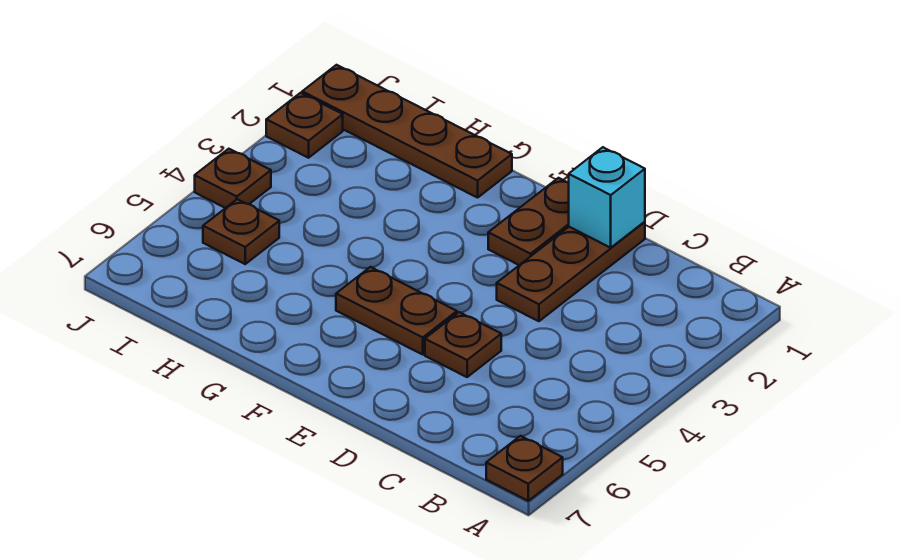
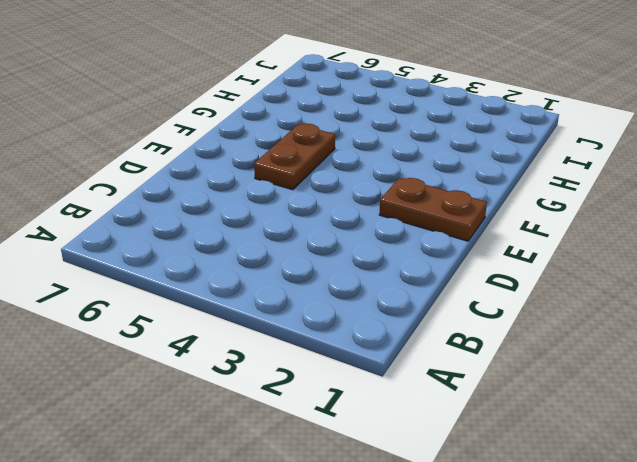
none -> brown 1x1 plate [486,436,563,501]
none -> brown 1x3 plate [497,222,645,321]

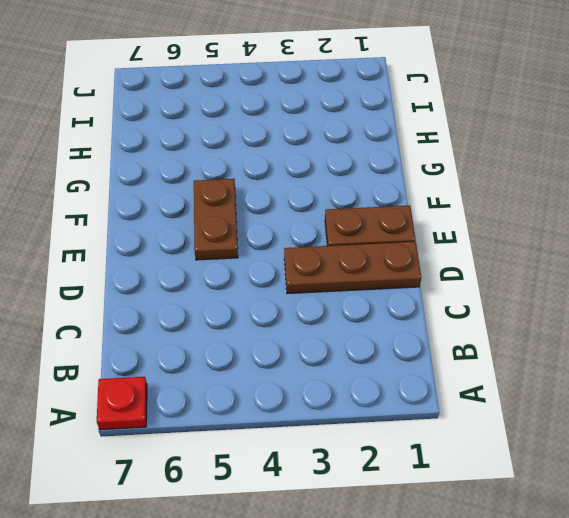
red 1x1 plate [97,377,147,430] -> brown 1x1 plate [486,436,563,501]
none -> brown 1x1 plate [425,312,501,377]
none -> brown 1x4 plate [302,65,512,198]

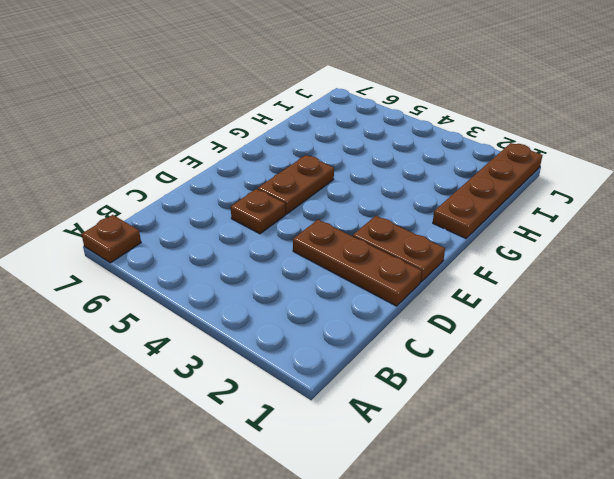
none -> brown 1x1 plate [203,199,279,264]
none -> brown 1x1 plate [266,93,343,158]

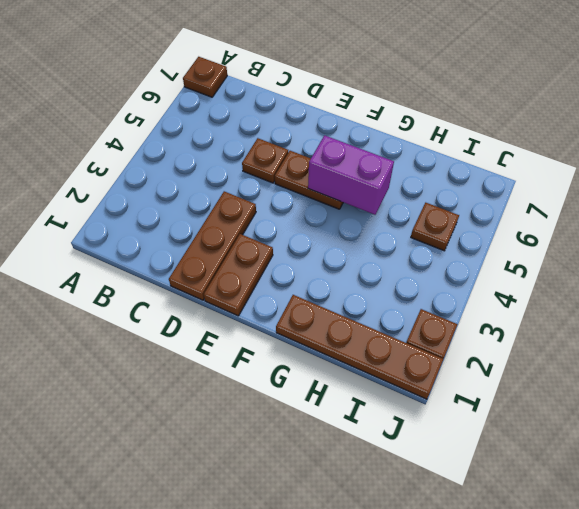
purple 1x2 brick [308,135,394,215] -> none
none -> brown 1x1 plate [195,149,271,208]
none -> cyan 1x1 brick [569,147,645,248]

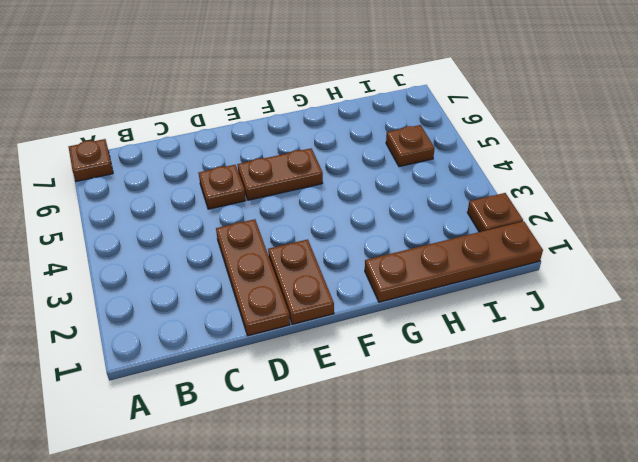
none -> brown 1x1 plate [195,149,271,208]
none -> cyan 1x1 brick [569,147,645,248]

